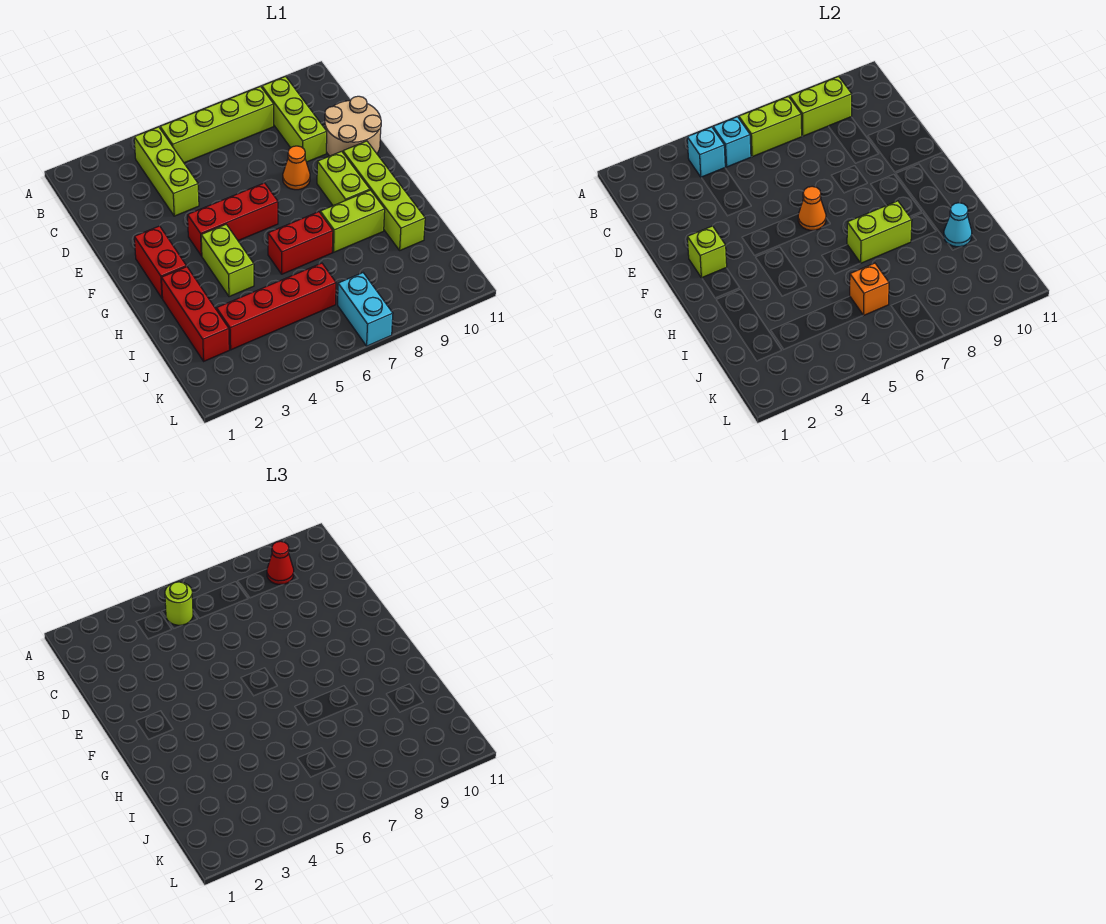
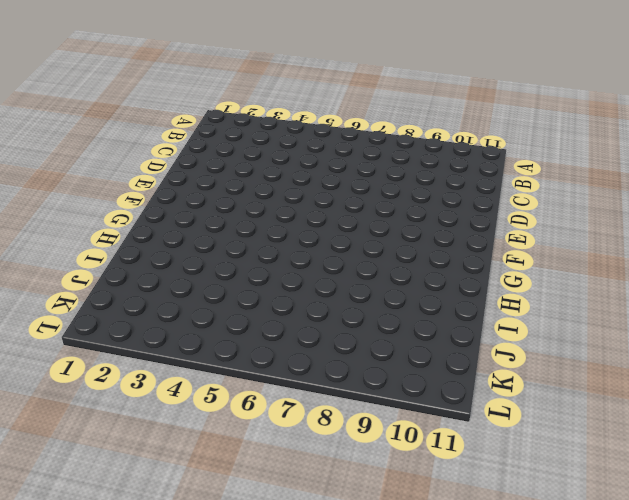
none -> lime 1x3 brick [134,127,199,216]
none -> lime 1x4 brick [160,87,274,163]
none -> lime 1x3 brick [262,76,327,162]

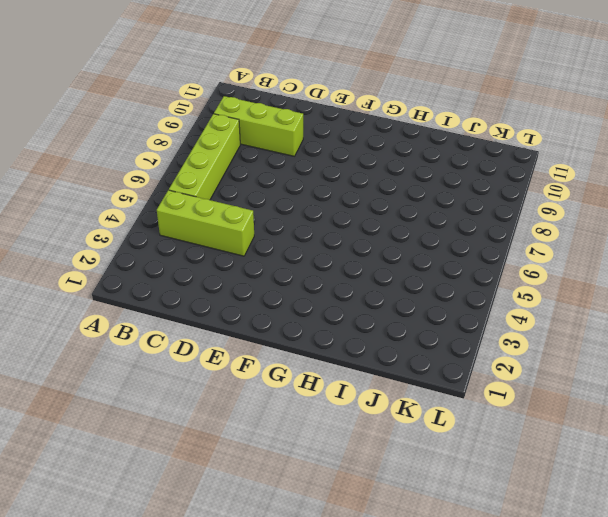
none -> tan 2x2 round brick [325,96,381,156]
none -> orange 1x1 cone [283,146,310,190]
none -> red 1x2 brick [134,226,186,298]

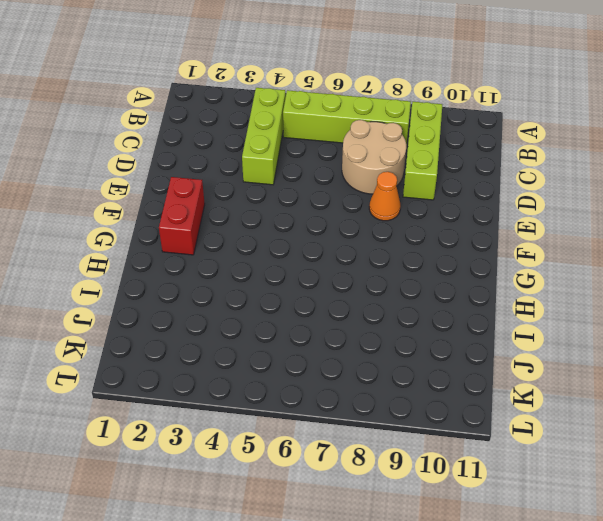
tan 2x2 round brick [342,120,406,194] -> tan 2x2 round brick moved to [325,96,381,156]
none -> red 1x3 brick [188,183,278,256]
none -> lime 1x2 brick [317,151,370,206]
none -> lime 1x4 brick [343,141,425,250]

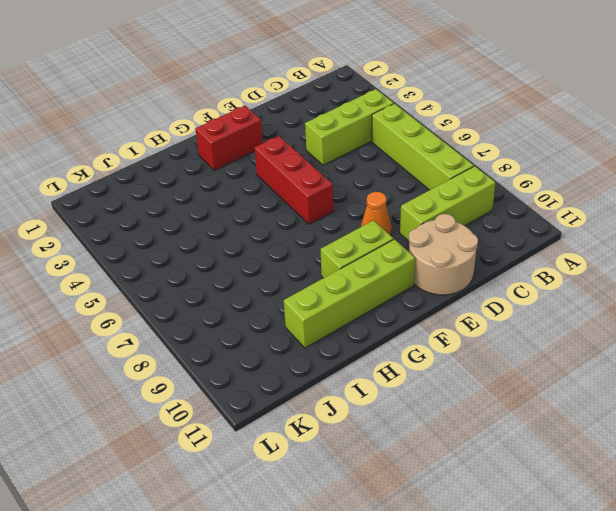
none -> lime 1x2 brick [201,224,254,297]
none -> red 1x3 brick [162,267,229,361]
none -> red 1x2 brick [268,212,333,274]

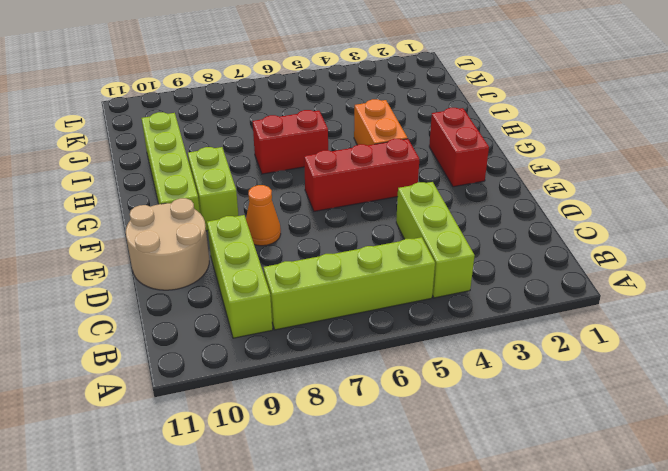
orange 1x2 brick [354,99,408,145] -> lime 1x2 brick [201,224,254,297]
none -> red 1x3 brick [162,267,229,361]
none -> lime 1x2 brick [320,190,385,252]
none -> red 1x4 brick [217,263,336,350]

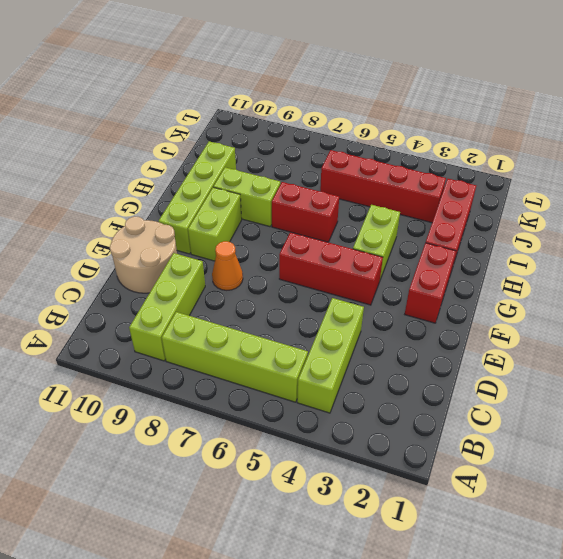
none -> cyan 1x2 brick [338,273,393,346]
none -> cyan 1x1 brick [687,127,725,177]
none -> cyan 1x1 brick [713,117,751,167]

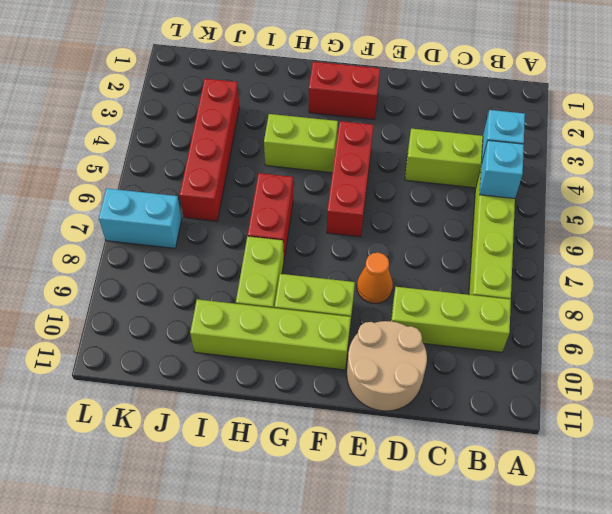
none -> red 1x3 brick [162,267,229,361]
none -> lime 1x2 brick [739,96,802,157]
none -> lime 1x2 brick [790,76,852,136]

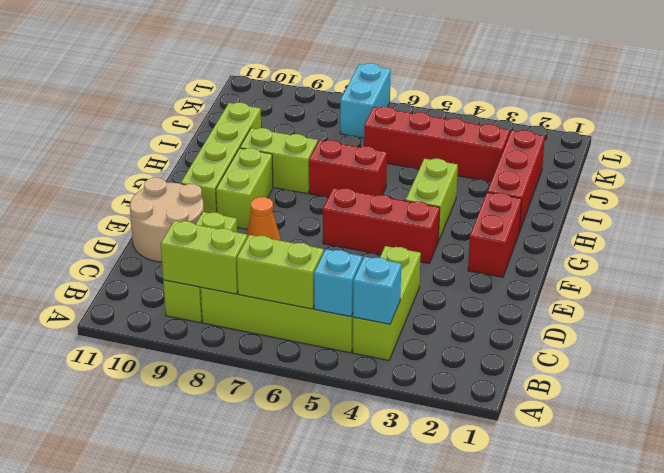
none -> lime 1x1 brick [687,226,727,278]
none -> orange 1x1 cone [798,186,826,230]
none -> lime 1x2 brick [847,201,912,263]

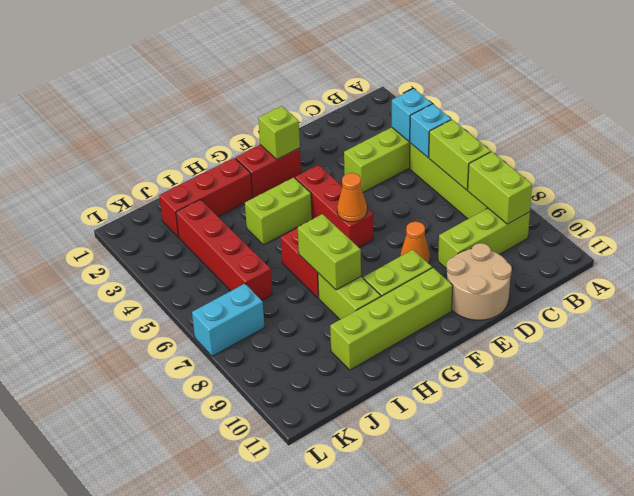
none -> cyan 1x1 cone [944,203,972,247]
none -> orange 1x1 brick [850,263,889,315]
none -> lime 1x1 round brick [165,582,193,625]

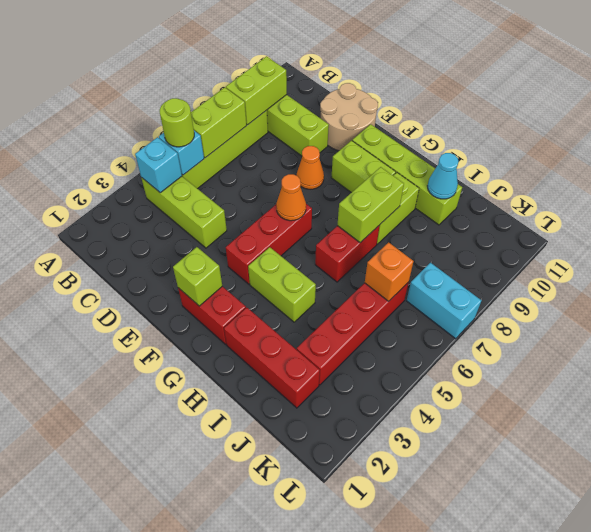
none -> red 1x1 cone [267,541,294,584]

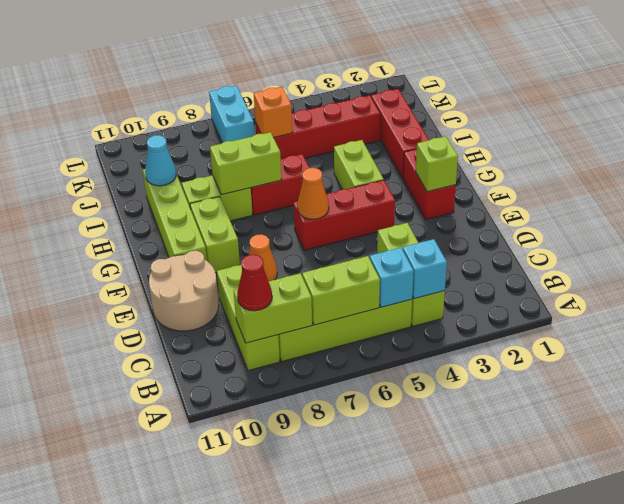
none -> lime 1x1 round brick [165,582,193,625]

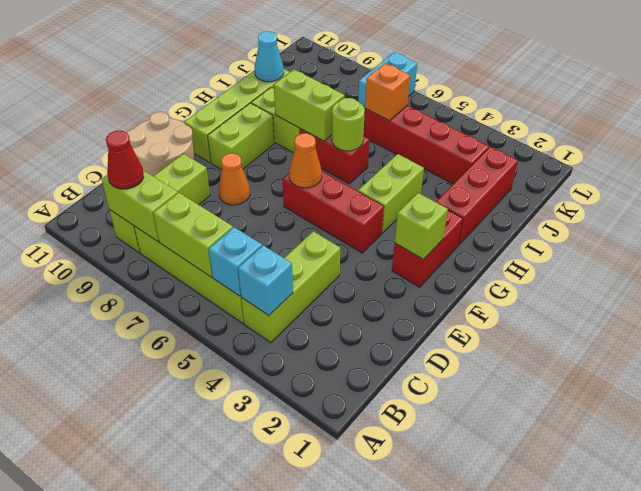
lime 1x1 round brick [332,98,365,151] -> lime 1x1 round brick moved to [165,582,193,625]

